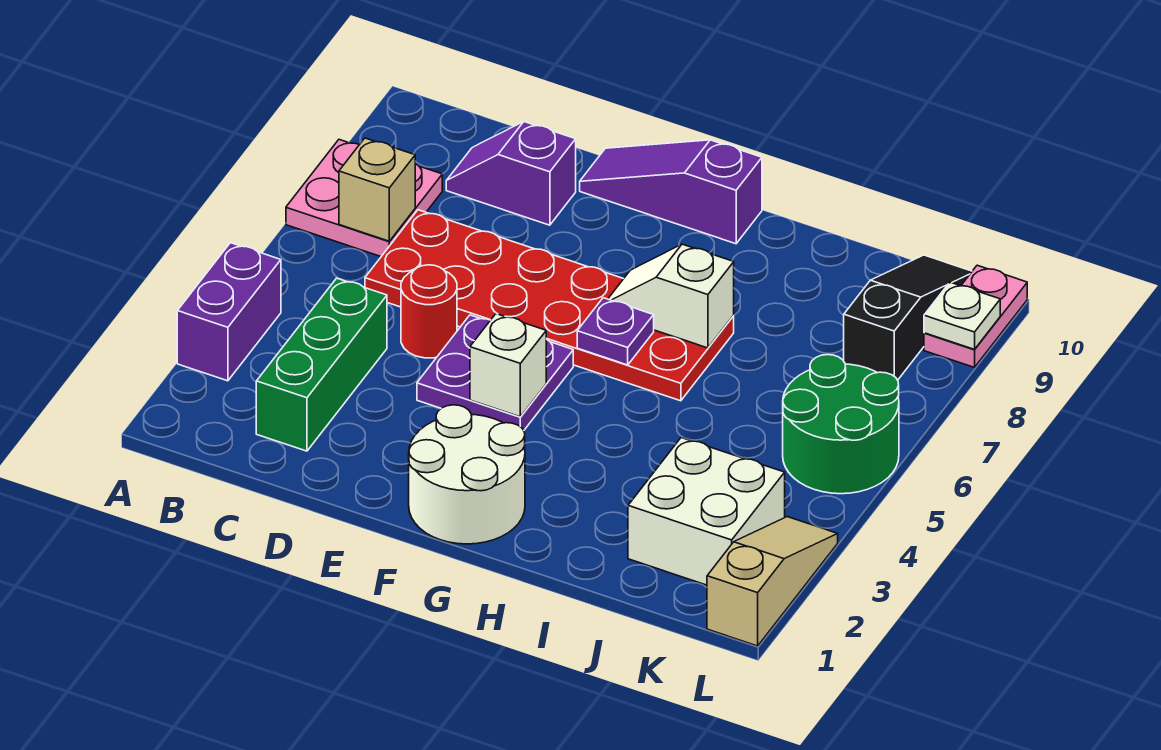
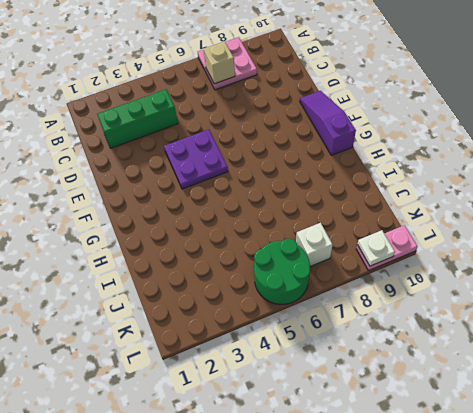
white 1x1 brick [296,223,332,266] -> white 1x1 brick moved to [470,314,546,417]
none -> purple 1x2 brick [177,243,281,381]
none -> red 2x6 plate [365,210,734,401]
none -> purple 1x2 slope [446,122,576,225]

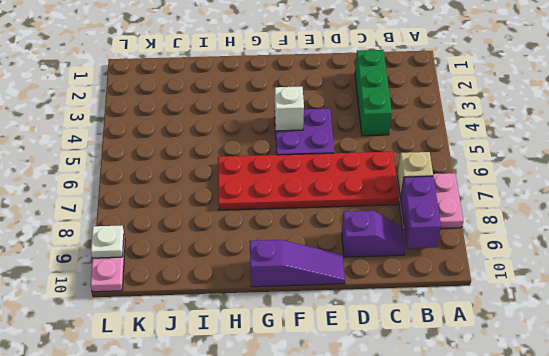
purple 1x2 brick [400,176,441,248] -> purple 1x2 brick moved to [177,243,281,381]
none -> red 1x1 round brick [401,265,457,358]
none -> white 2x2 round brick [409,405,525,544]
none -> white 2x2 brick [628,438,785,585]

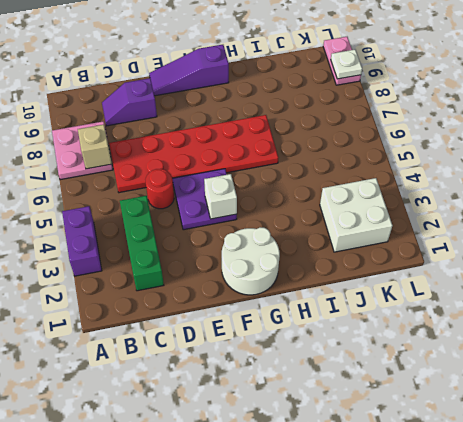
none -> green 2x2 round brick [783,355,899,494]
none -> black 1x3 slope [844,255,972,380]
none -> tan 1x3 slope [707,517,838,646]

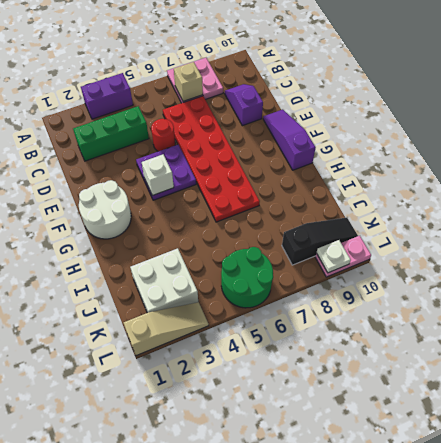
none -> purple 1x1 plate [577,298,654,365]
none -> white 1x2 slope [608,244,734,348]

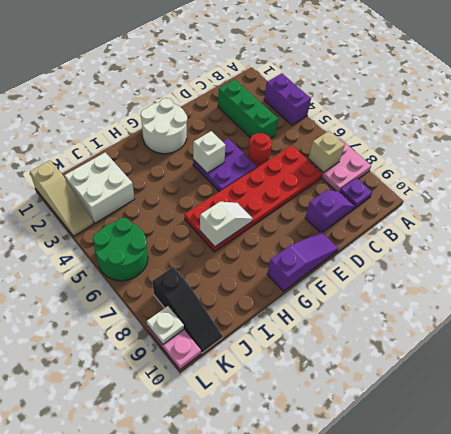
purple 1x1 plate [340,178,372,208] -> purple 1x1 plate moved to [577,298,654,365]

